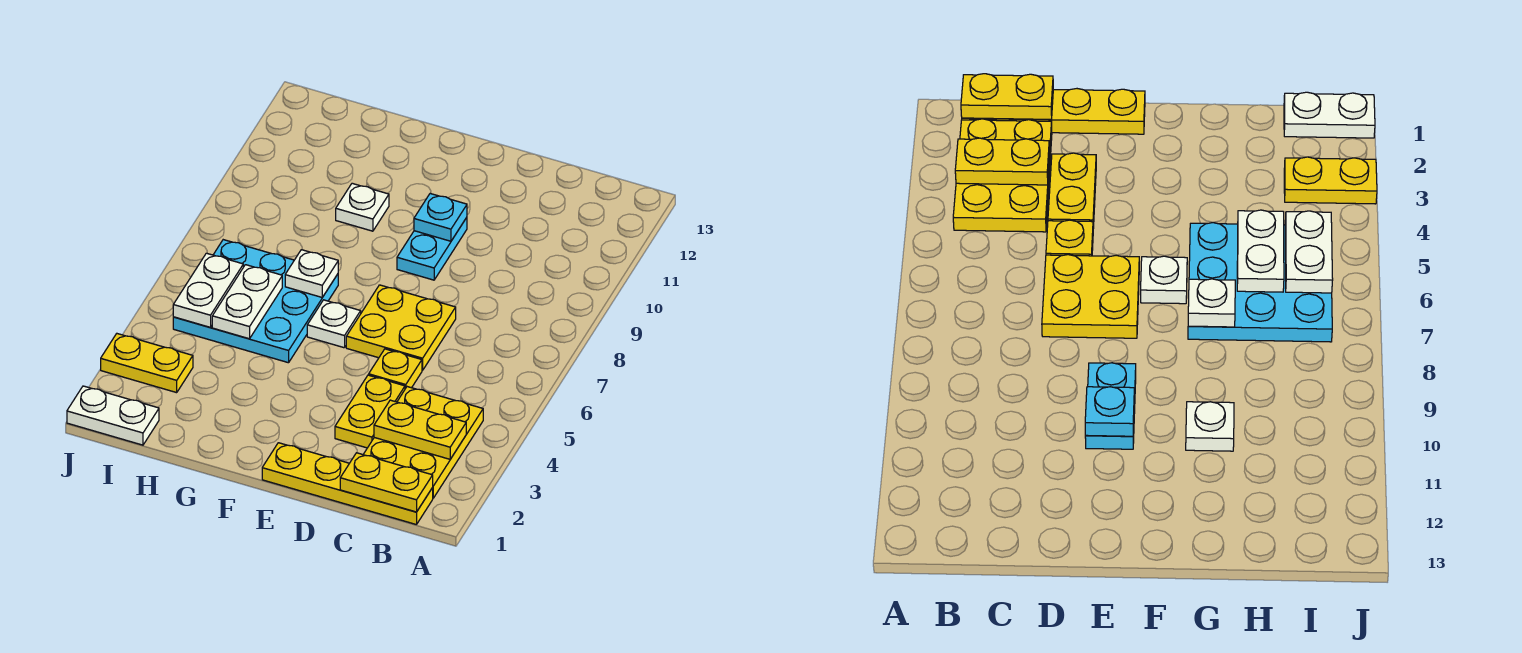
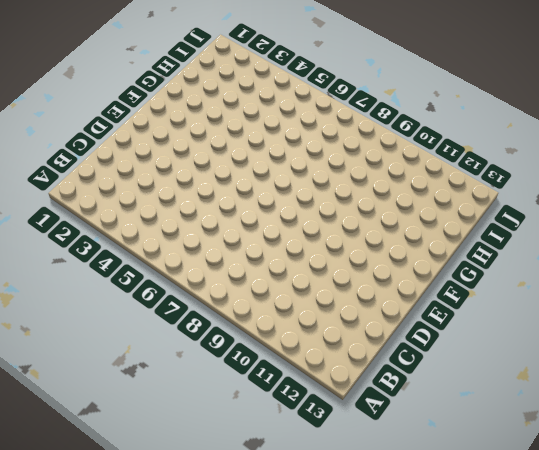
none -> yellow 1x4 plate [262,443,433,525]
none -> yellow 2x3 plate [363,387,483,498]
none -> yellow 1x2 plate [335,375,405,448]

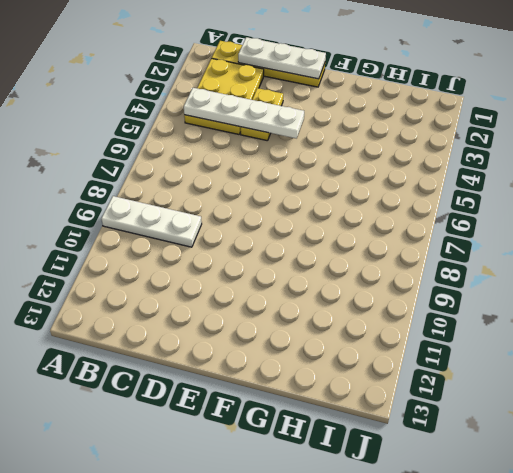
white 1x3 plate [101,196,202,247] -> none
white 1x4 plate [184,88,304,138] -> none
white 1x3 plate [238,37,326,79] -> yellow 1x2 plate [340,453,433,512]
none -> yellow 1x1 plate [369,349,422,389]
none -> yellow 2x2 plate [346,285,456,370]
none -> cyan 1x2 plate [397,218,467,280]

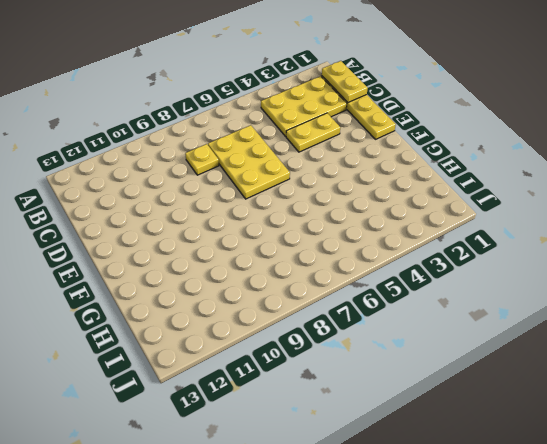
yellow 2x3 plate [208,125,290,199] -> yellow 2x2 plate [346,285,456,370]
yellow 1x1 plate [185,144,219,175] -> yellow 1x1 plate moved to [369,349,422,389]
none -> cyan 1x2 plate [397,218,467,280]
none -> white 1x1 plate [307,300,361,348]
none -> cyan 3x3 plate [173,240,338,363]

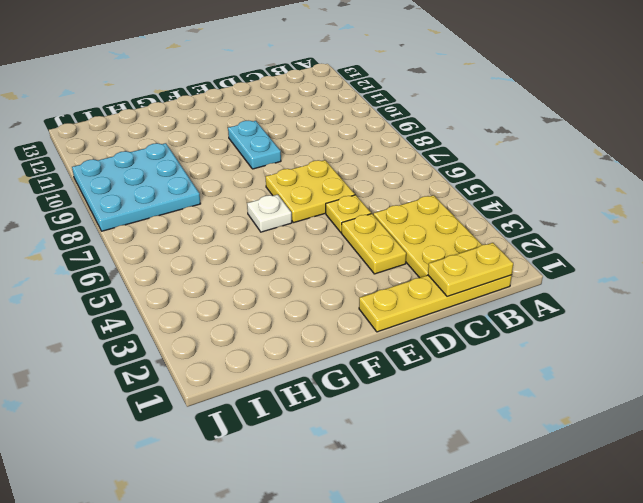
cyan 3x3 plate [72,143,201,231] -> cyan 3x3 plate moved to [173,240,338,363]
none -> white 1x1 plate [336,183,389,231]
none -> white 1x2 plate [67,386,159,445]
none -> yellow 1x2 plate [101,334,193,393]

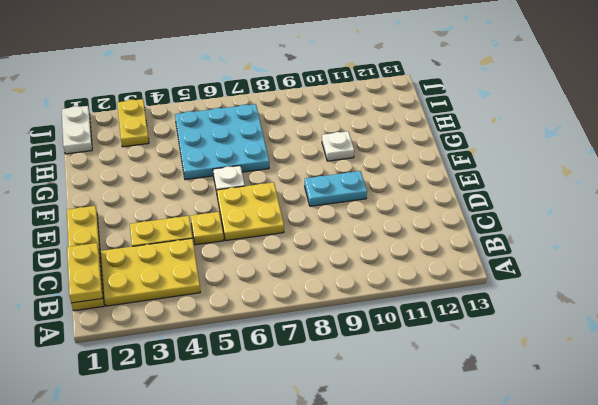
none -> yellow 1x2 plate [374,400,466,459]
none -> cyan 1x1 plate [414,193,467,241]
none -> white 1x1 plate [285,250,338,297]

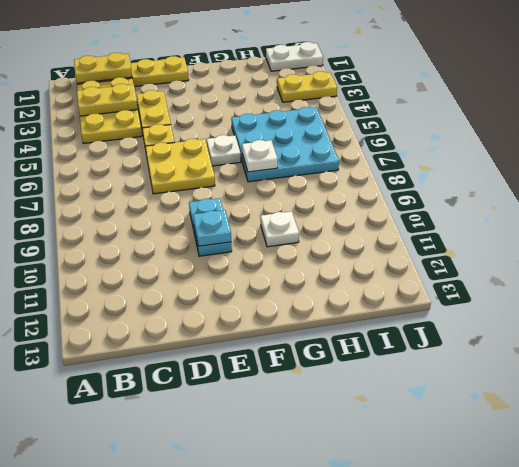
none -> white 1x2 plate [212,265,282,339]
none -> white 1x2 plate [173,253,243,327]

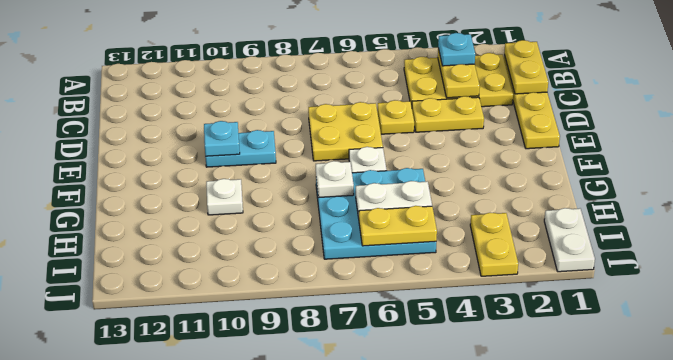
cyan 1x1 plate [438,33,475,66] -> none
yellow 1x2 plate [359,206,437,246] -> white 1x2 plate [173,253,243,327]

